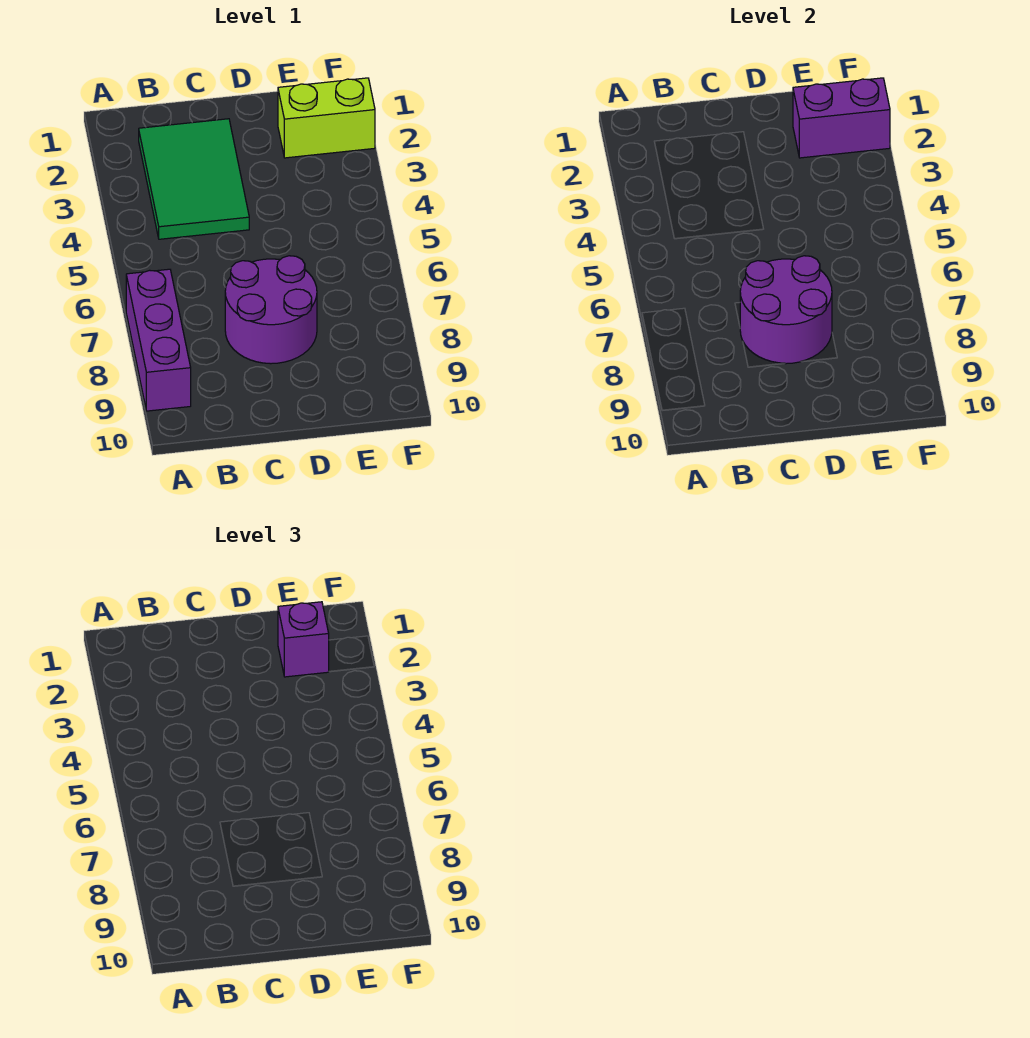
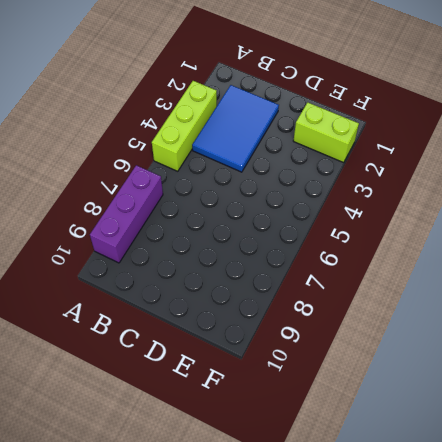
lime 1x3 brick [152,81,217,171] -> none
blue 2x3 tile [192,85,279,172] -> green 2x3 tile [139,119,249,239]
none -> purple 2x2 round brick [225,256,317,364]
none -> purple 2x2 round brick [740,256,832,364]

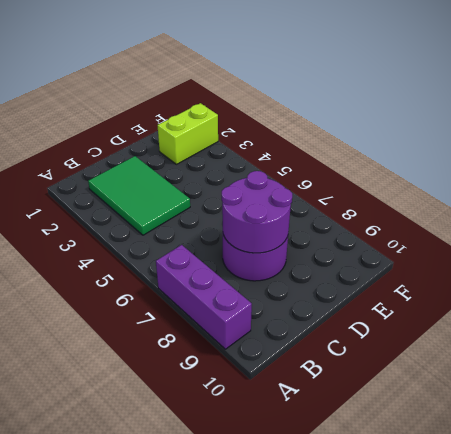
none -> purple 1x2 brick [793,78,890,158]
none -> purple 1x1 brick [278,602,329,677]

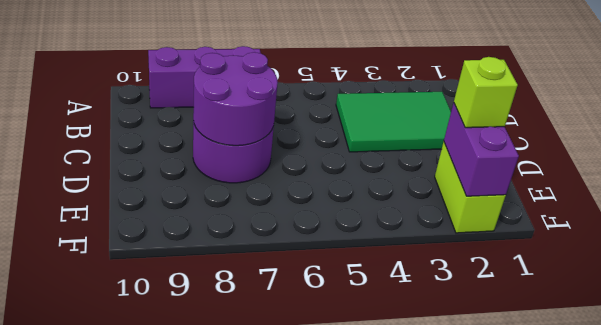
lime 1x1 brick [454,57,518,128] -> purple 1x1 brick [278,602,329,677]

